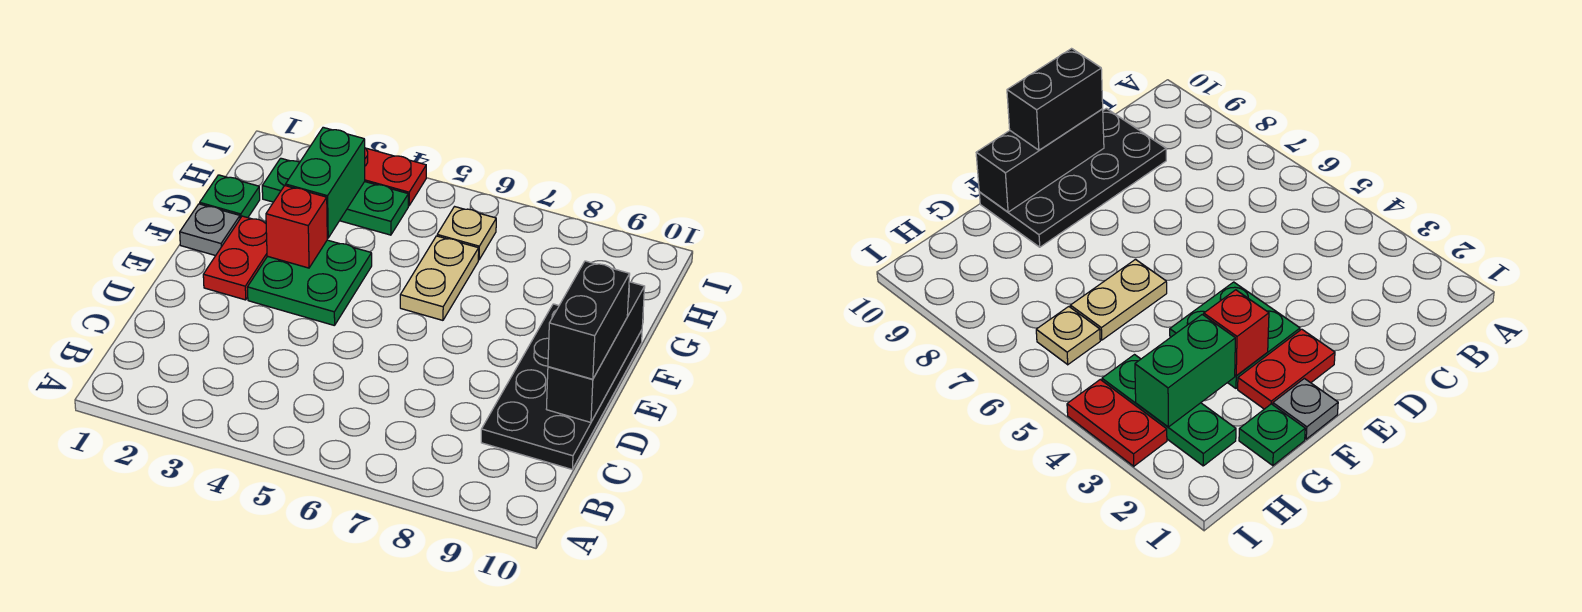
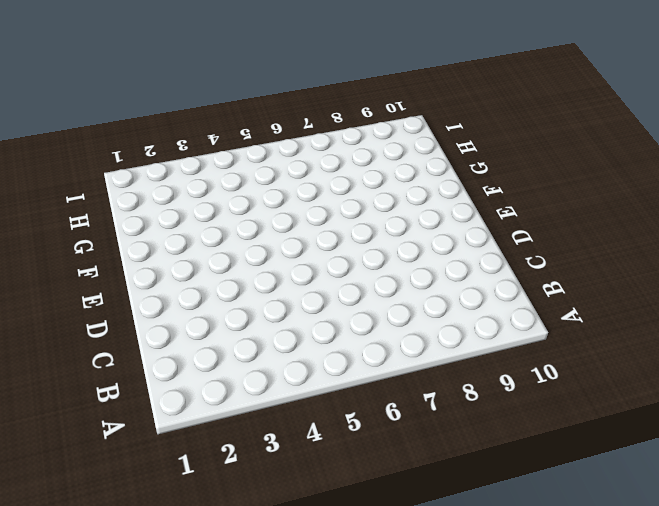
none -> black 2x4 plate [481,304,642,469]
none -> red 1x2 plate [203,216,267,300]
none -> green 2x2 plate [247,240,372,326]

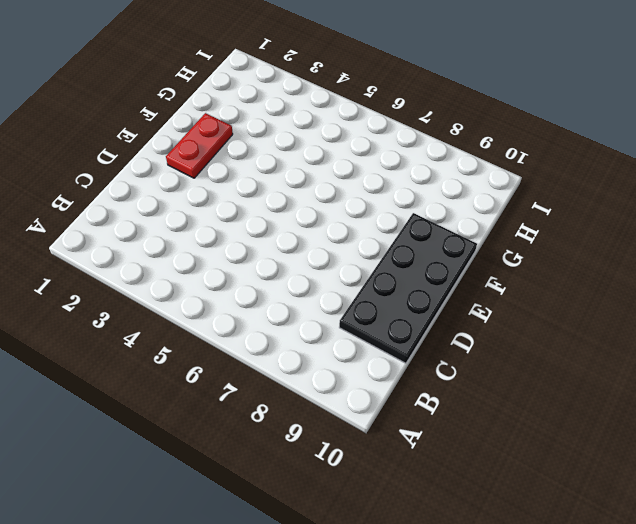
none -> green 2x2 plate [247,240,372,326]
none -> grey 1x1 plate [180,204,240,256]
none -> tan 1x2 plate [400,236,479,320]

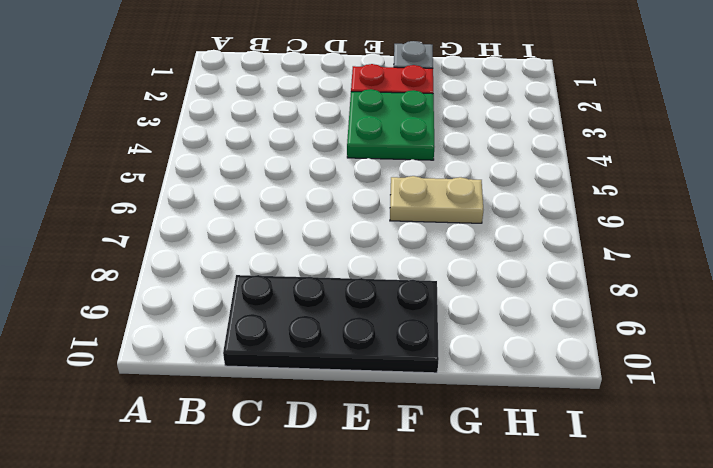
none -> green 1x1 plate [200,175,260,218]
none -> green 1x3 plate [262,158,408,235]
none -> tan 1x1 plate [437,207,496,260]

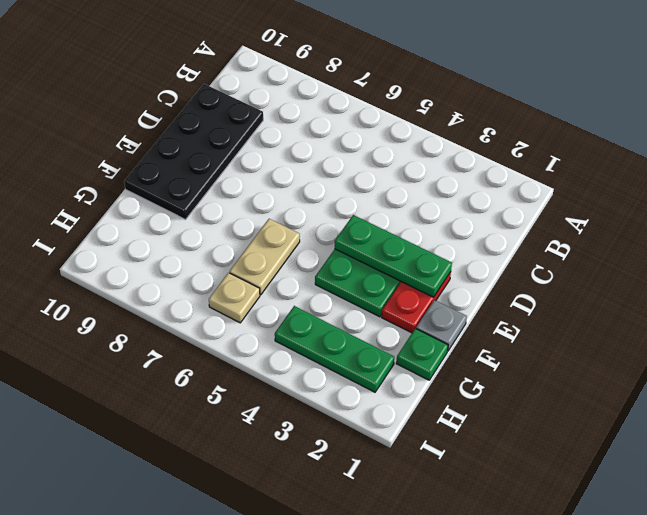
green 1x3 plate [335,215,452,297] -> none
none -> red 1x2 plate [365,148,426,206]
none -> black 1x3 brick [547,282,645,422]
none -> red 1x1 brick [266,186,327,268]

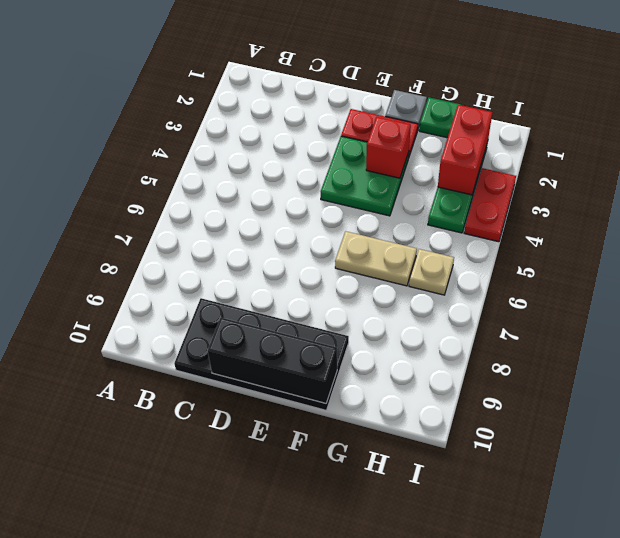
red 1x2 brick [438,105,492,195] -> green 1x2 brick [286,127,365,238]
none -> black 1x2 brick [548,261,630,379]

